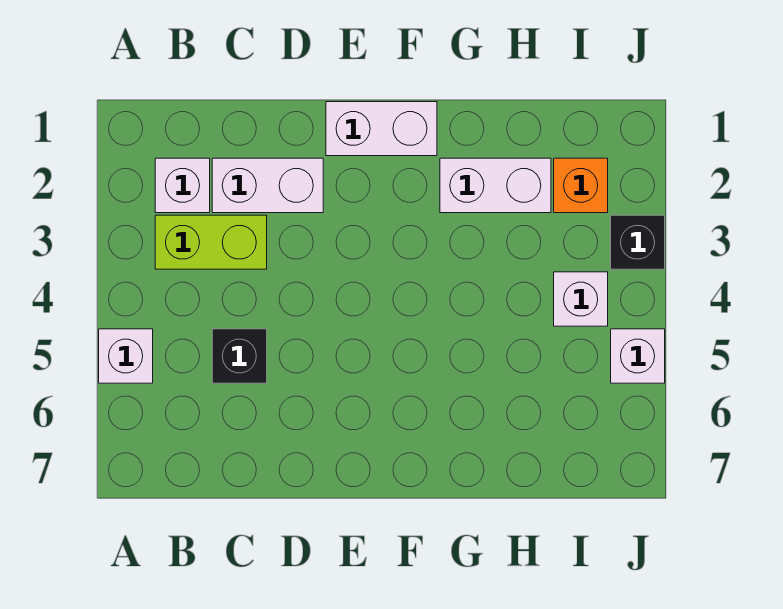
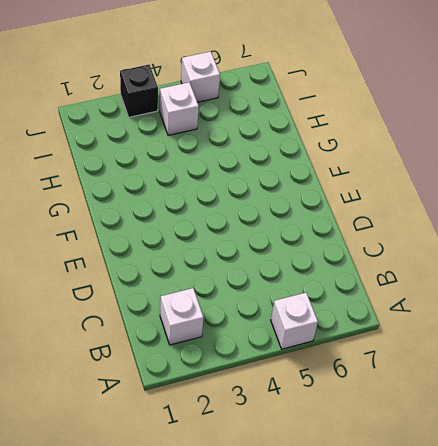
none -> lime 1x2 brick [155,215,267,269]
none -> white 1x2 brick [212,158,323,213]

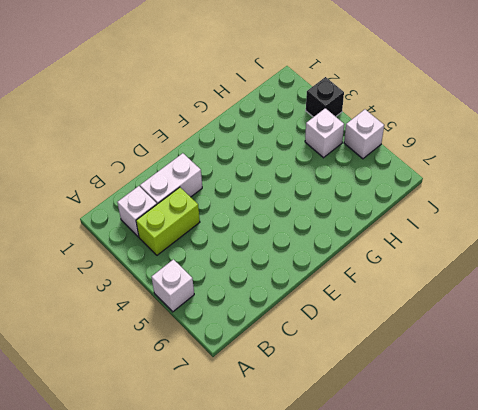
none -> black 1x1 brick [212,329,267,383]
none -> white 1x2 brick [326,102,437,156]

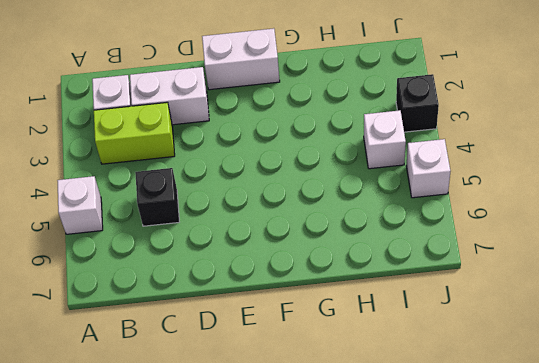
none -> white 1x2 brick [440,158,551,213]
none -> orange 1x1 brick [554,158,608,213]

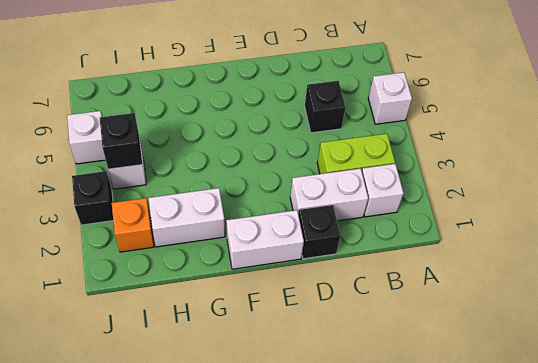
black 1x1 brick [298,205,340,259] -> none
black 1x1 brick [100,113,143,169] -> none

